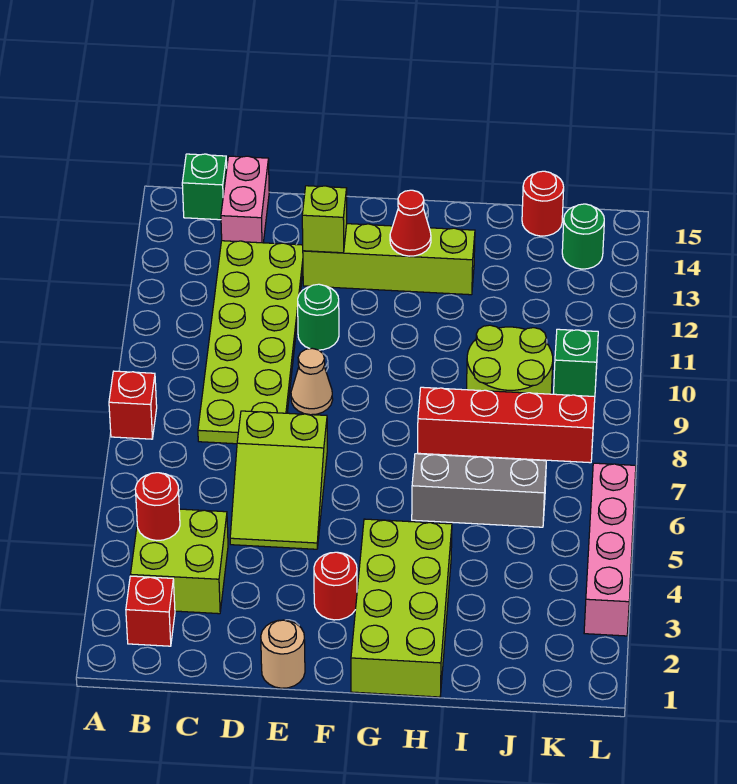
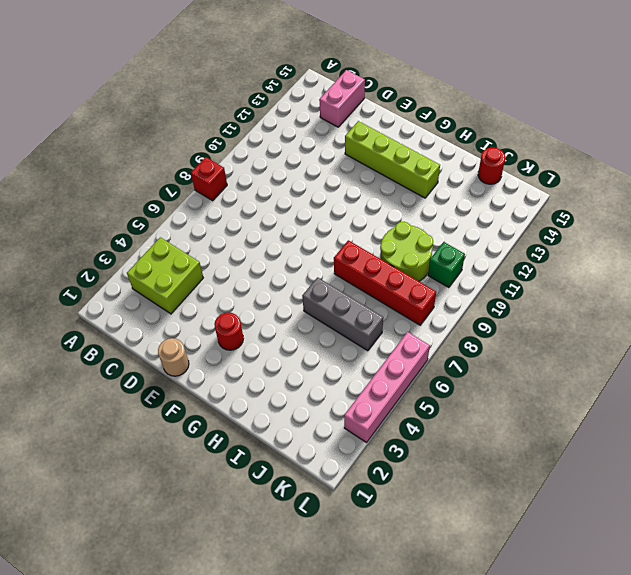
none -> red 1x1 brick [126,576,175,646]
none -> green 1x1 brick [182,154,227,220]
none -> lime 2x6 plate [198,241,303,444]

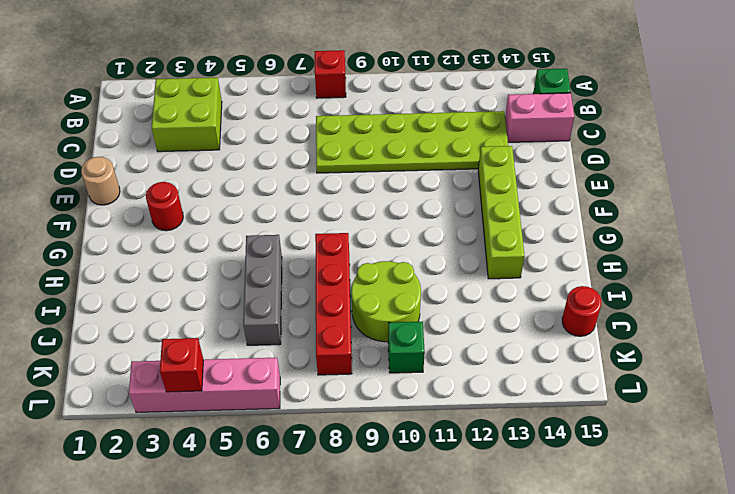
red 1x1 brick [160,338,203,392] -> red 1x1 brick moved to [126,576,175,646]
none -> lime 2x3 slope [230,411,327,549]
none -> tan 1x1 cone [291,348,333,415]
none -> green 1x1 round brick [298,284,339,350]

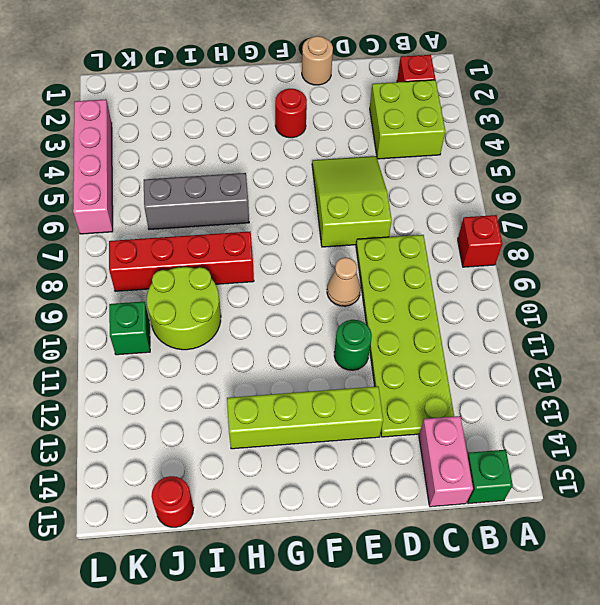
none -> lime 2x4 brick [351,519,452,697]
none -> green 1x1 round brick [562,204,604,269]
none -> red 1x1 round brick [135,473,180,540]

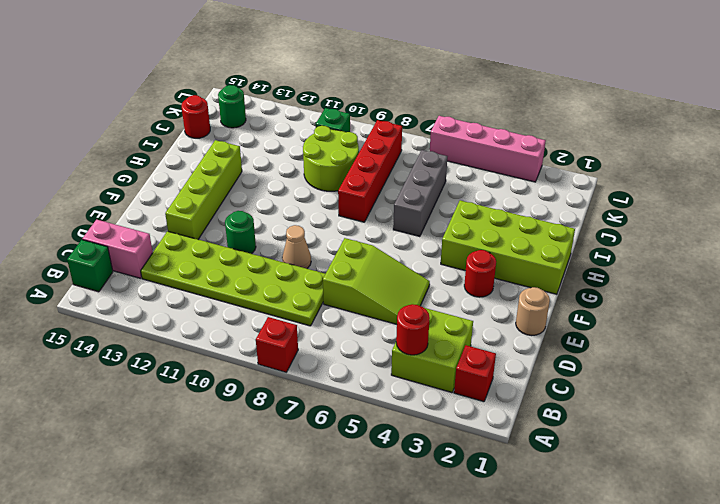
none -> lime 1x1 brick [302,186,347,253]
none -> red 1x1 cone [390,190,431,256]

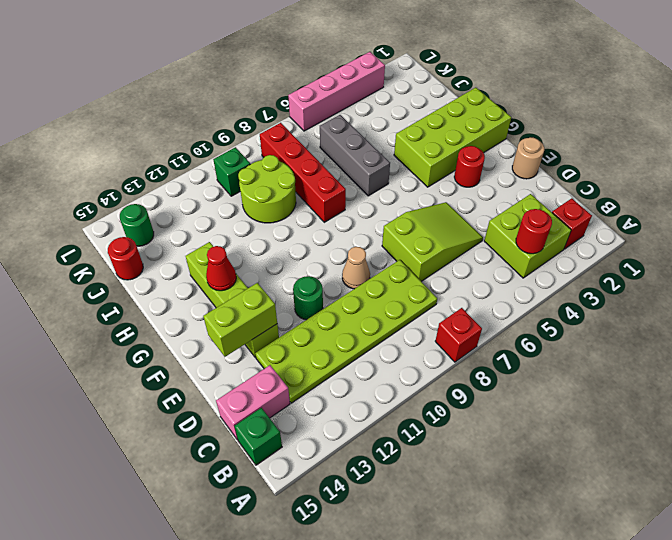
lime 1x2 brick [203,283,277,357] -> lime 1x1 brick [302,186,347,253]

